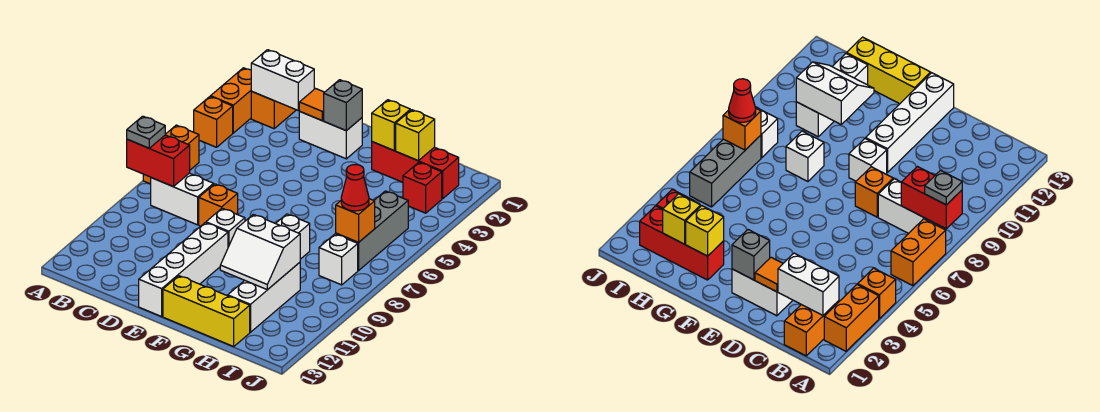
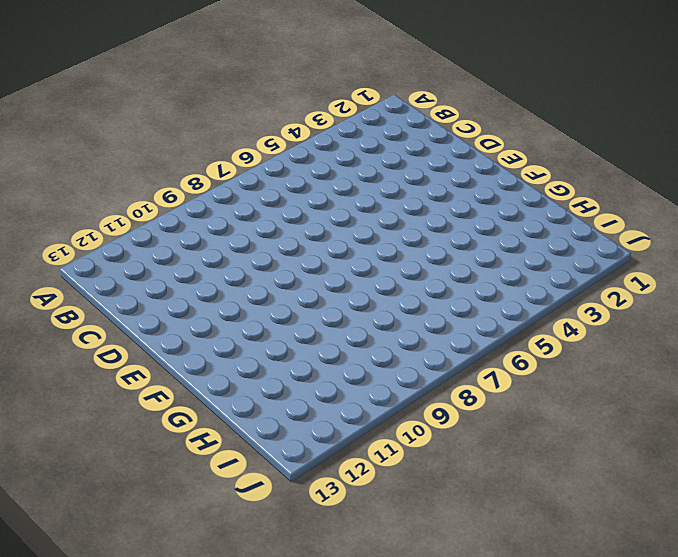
none -> orange 1x2 brick [211,68,252,133]
none -> orange 1x1 brick [194,97,233,147]
none -> orange 1x2 brick [143,125,199,184]

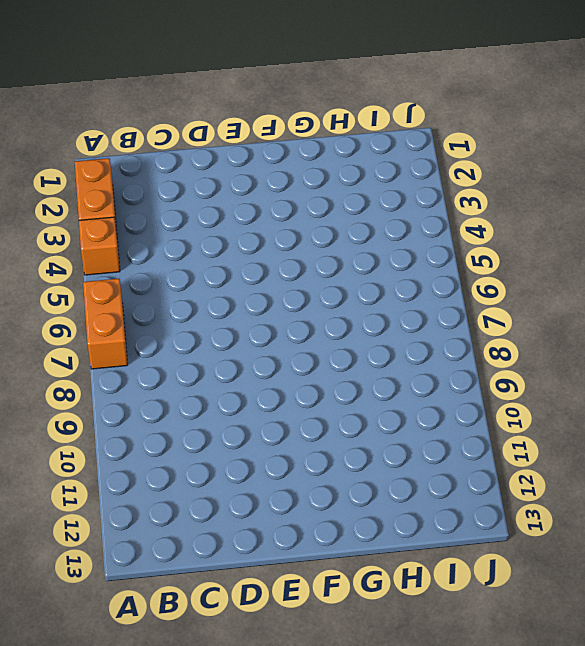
none -> orange 1x2 brick [251,92,296,129]
none -> white 1x2 brick [151,173,214,225]
none -> white 1x2 brick [299,112,362,159]

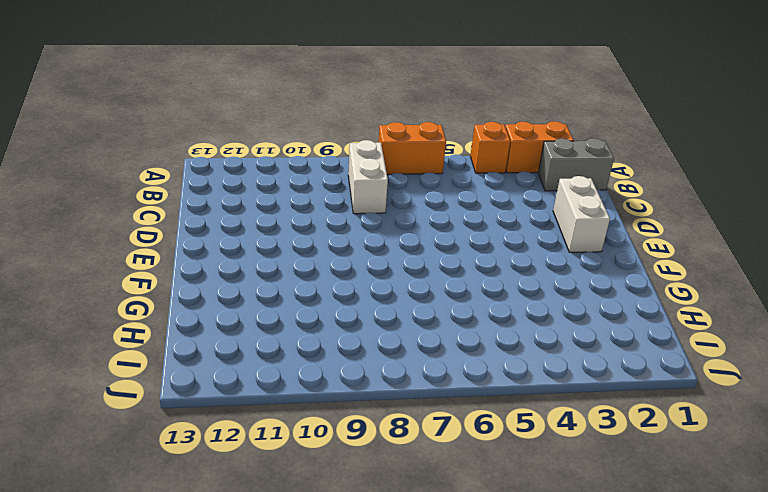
grey 1x2 brick [538,138,614,191] -> orange 1x2 brick [251,92,296,129]
none -> orange 1x1 brick [199,184,238,226]
none -> white 1x1 brick [206,208,245,247]
none -> white 1x4 brick [139,223,228,316]

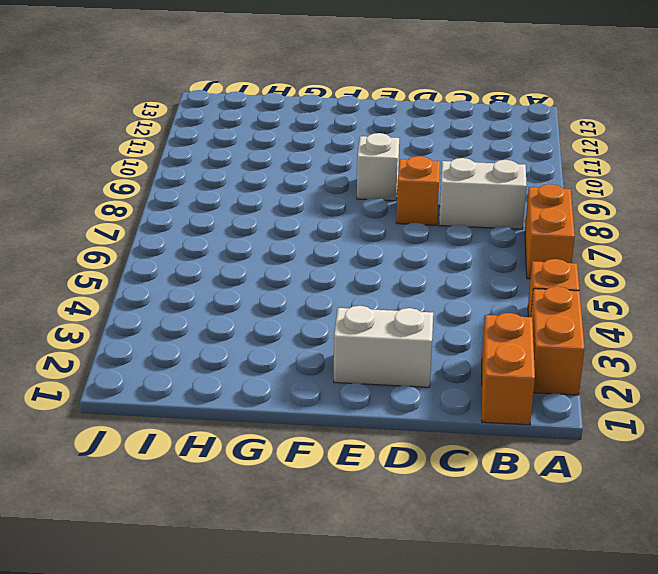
none -> white 1x4 brick [139,223,228,316]
none -> yellow 1x3 brick [163,276,250,346]
none -> red 1x3 brick [372,142,459,199]

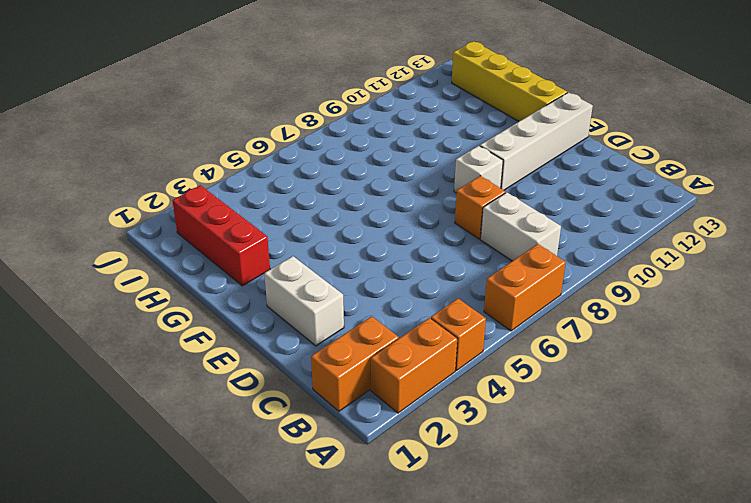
yellow 1x4 brick [452,41,567,121] -> yellow 1x3 brick [163,276,250,346]
none -> white 1x1 brick [276,214,310,259]
none -> white 1x3 brick [228,262,300,332]
none -> red 1x1 brick [403,162,442,213]

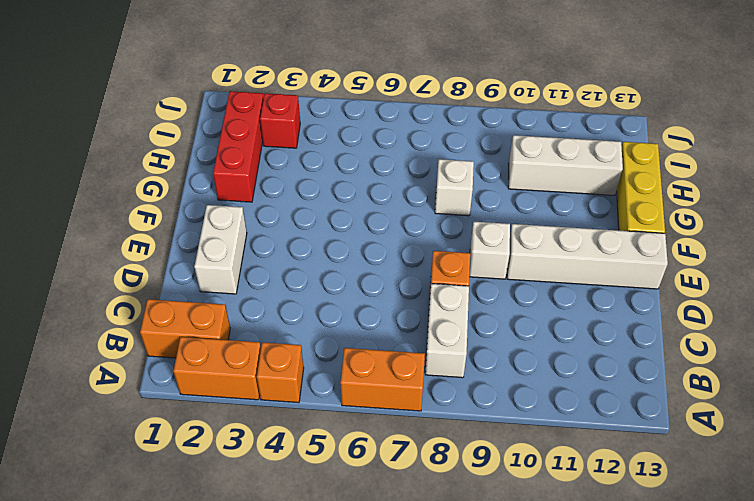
none -> grey 1x3 brick [336,191,408,271]
none -> white 1x1 brick [319,234,358,285]
none -> red 1x2 brick [127,135,190,187]

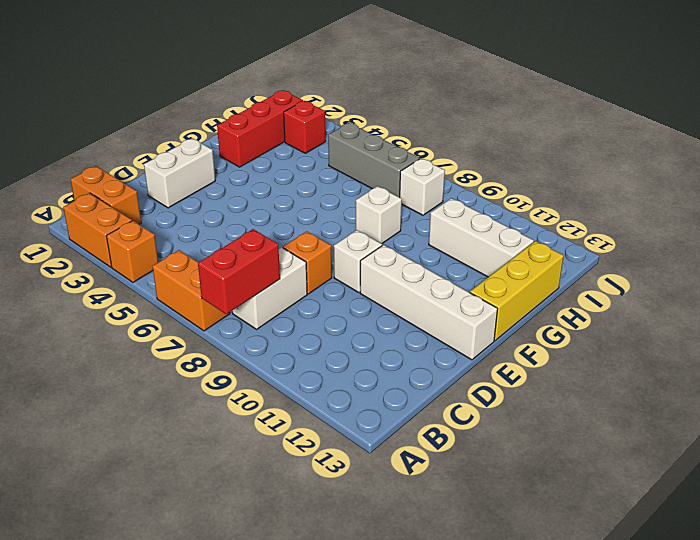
none -> white 1x2 brick [251,50,314,110]
none -> orange 1x1 tile [299,89,324,120]
none -> grey 1x1 brick [324,80,362,131]

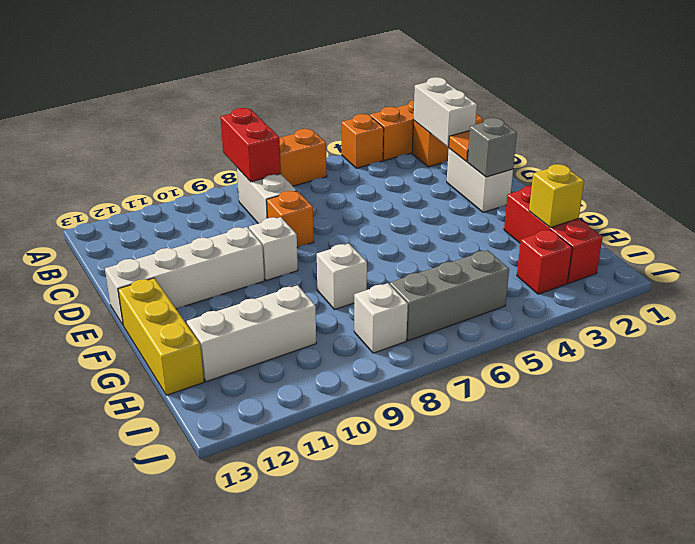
none -> yellow 1x1 brick [372,100,410,150]
none -> white 2x2 slope [220,214,300,290]
none -> orange 1x1 brick [336,199,375,242]

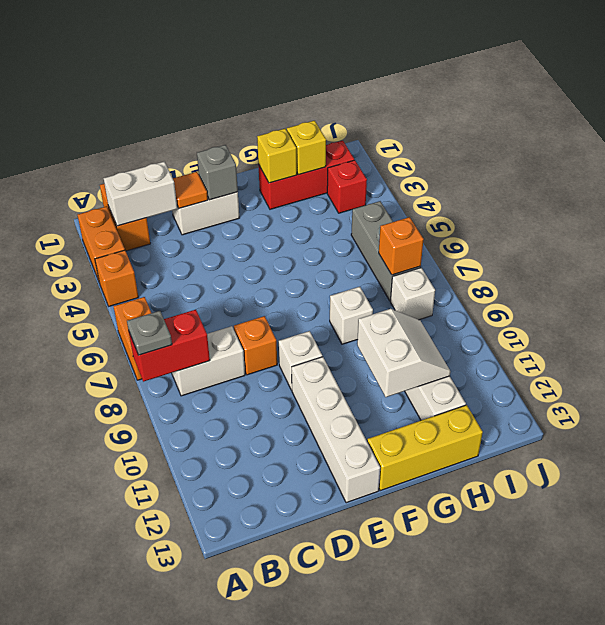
white 2x2 slope [357,309,450,397] -> white 2x2 slope turned to [220,214,300,290]
none -> red 1x1 cone [341,165,369,211]

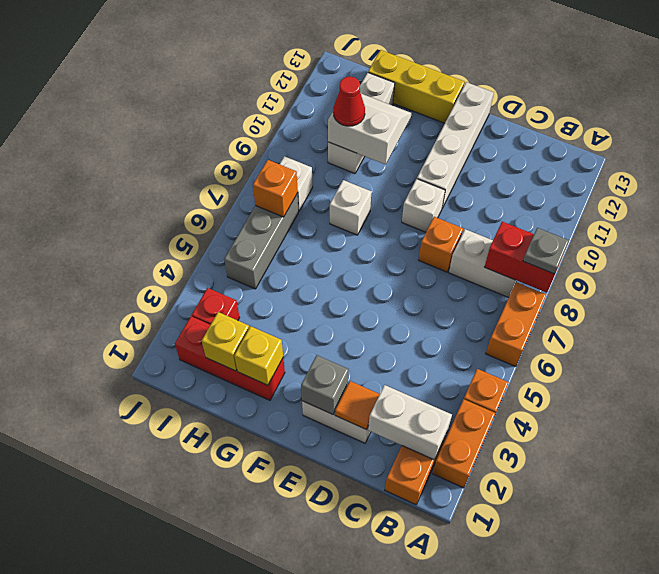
red 1x1 cone [333,76,365,126] -> red 1x1 cone moved to [341,165,369,211]

